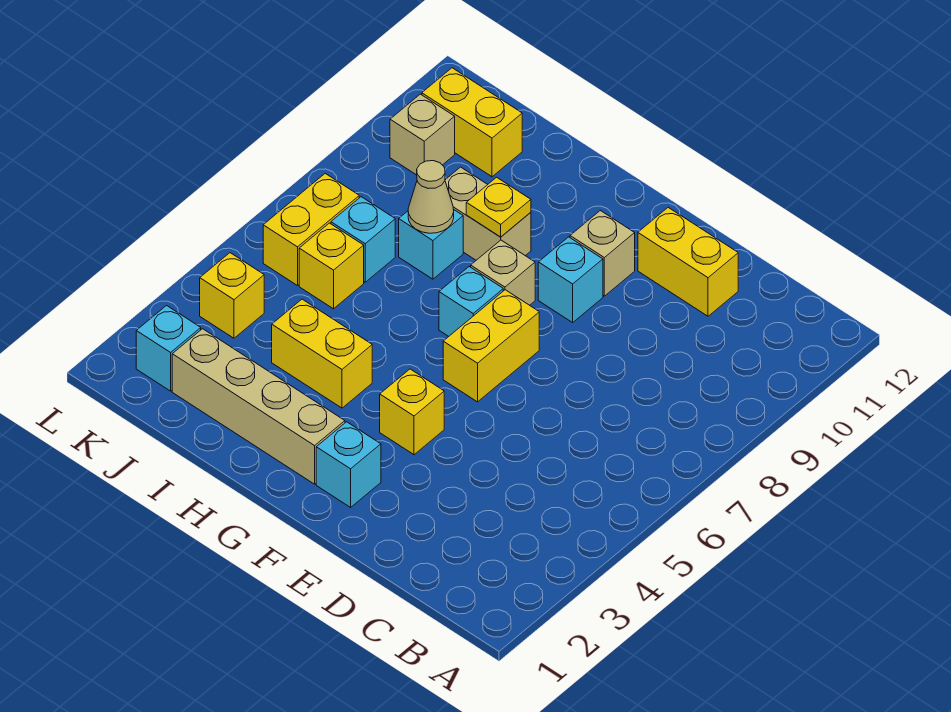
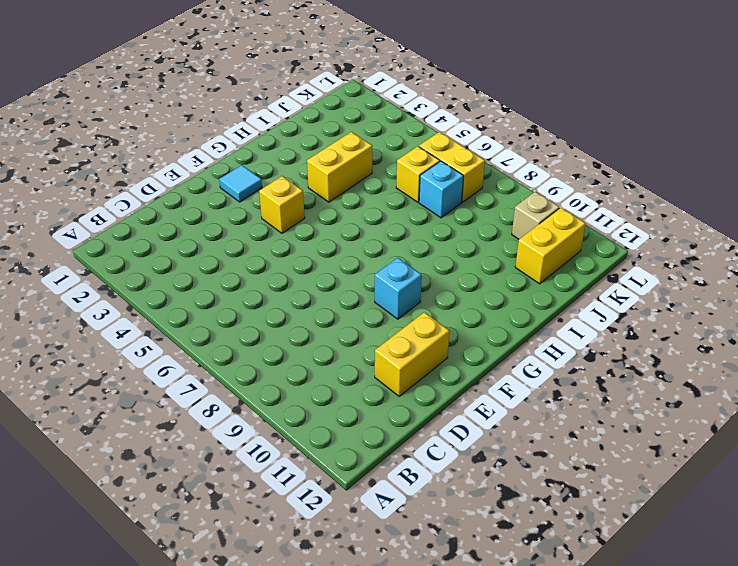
cyan 1x1 tile [219,165,262,202] -> cyan 1x1 brick [316,422,381,507]
none -> yellow 1x2 brick [443,290,539,402]
none -> tan 1x1 brick [570,211,635,296]
none -> tan 1x4 brick [172,329,345,484]

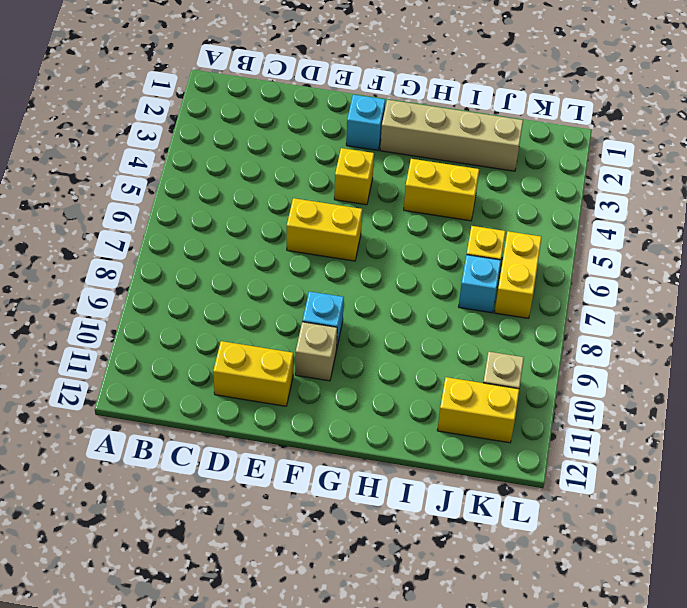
yellow 1x2 brick [287,198,362,261] -> yellow 1x2 brick turned to [443,290,539,402]
none -> cyan 1x1 brick [439,267,503,337]
none -> tan 1x1 brick [471,240,535,305]
none -> tan 1x2 brick [445,167,531,260]

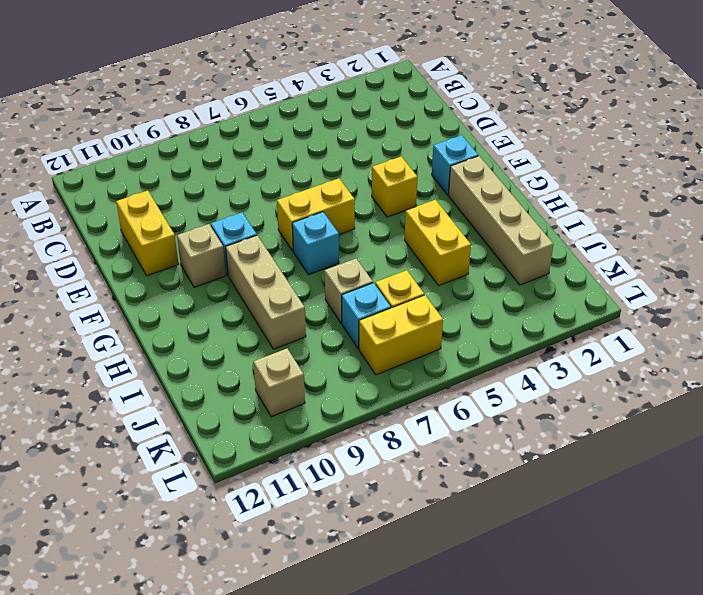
tan 1x3 brick [226,235,306,349] -> tan 1x2 brick [445,167,531,260]
tan 1x1 brick [325,259,373,323] -> tan 1x1 brick moved to [471,240,535,305]
none -> cyan 1x1 brick [399,210,463,279]
none -> yellow 1x2 brick [422,68,522,177]
none -> cyan 1x1 brick [136,306,201,391]

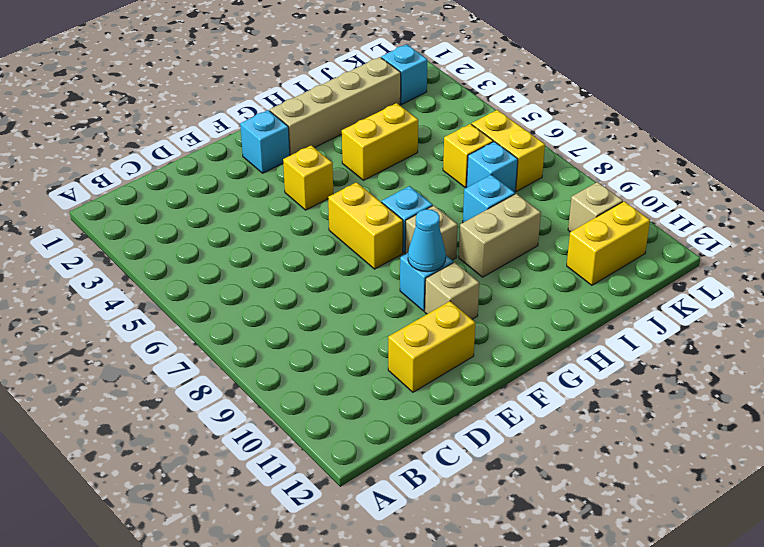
cyan 1x1 cone [408,209,446,272] -> none
none -> yellow 1x1 brick [200,253,264,338]
none -> yellow 1x1 plate [466,177,531,237]
none -> tan 1x1 cone [408,161,454,233]

